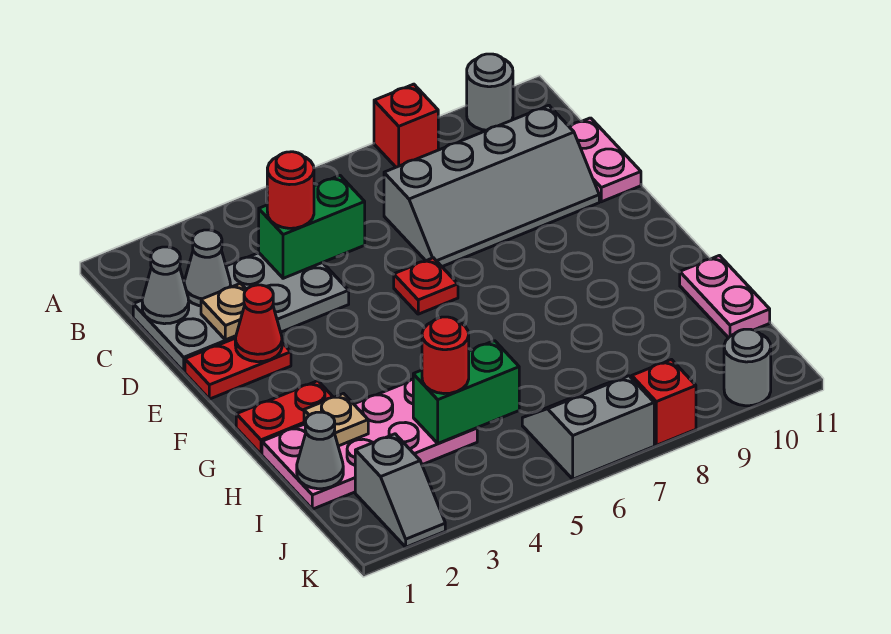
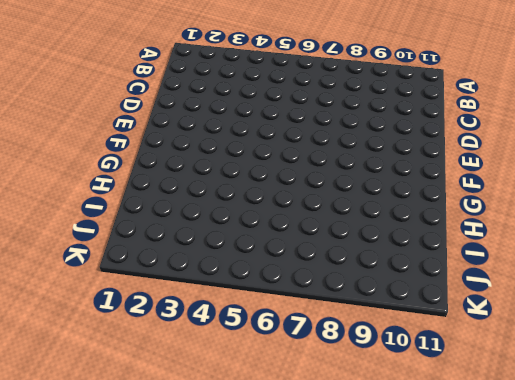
none -> red 1x1 brick [374,84,438,167]
none -> grey 1x1 round brick [467,54,513,130]
none -> grey 2x4 plate [133,253,349,371]

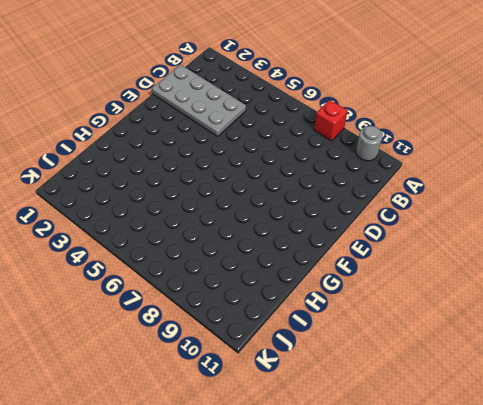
none -> grey 2x4 slope [384,105,599,267]
none -> pink 1x2 plate [569,118,641,202]
none -> red 1x2 plate [185,339,291,399]

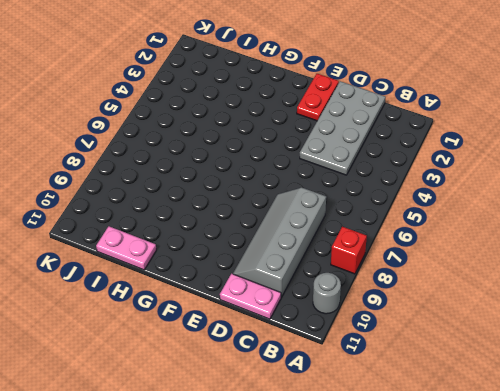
none -> red 1x1 plate [394,258,458,314]
none -> red 1x2 plate [236,381,333,454]
none -> pink 2x4 plate [262,379,477,509]

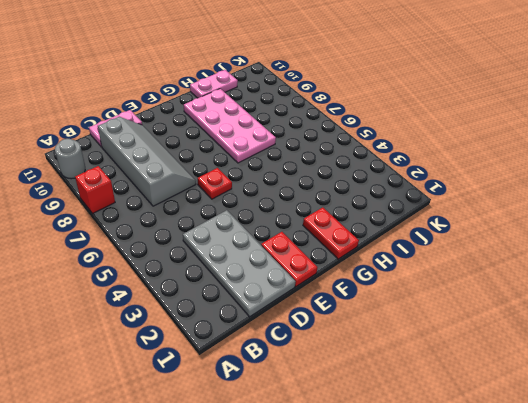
pink 2x4 plate [184,89,276,163] -> pink 2x4 plate moved to [262,379,477,509]
none -> grey 1x2 slope [355,434,445,547]
none -> grey 2x2 slope [522,376,654,479]
none -> red 1x1 brick [632,360,696,445]

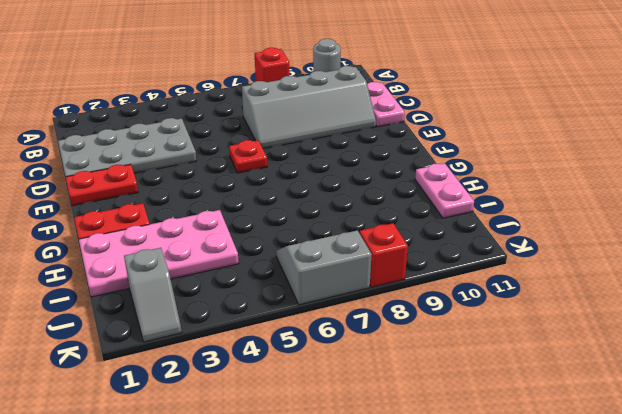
none -> grey 1x1 round brick [724,329,771,406]
none -> grey 1x1 cone [142,247,189,324]
none -> grey 1x1 cone [184,230,231,306]

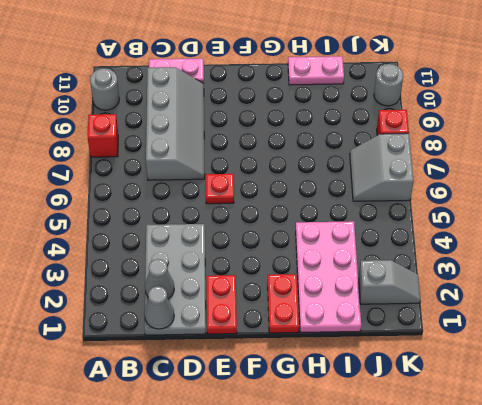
none -> green 1x2 brick [259,176,365,278]
none -> tan 1x1 plate [201,284,246,340]
none -> red 1x1 cone [235,285,282,362]

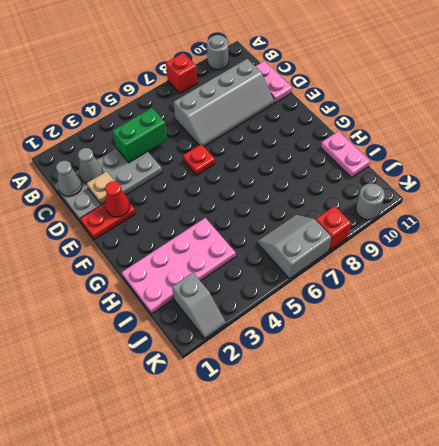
none -> red 1x2 plate [236,381,333,454]
none -> tan 1x1 plate [304,394,368,446]
none -> grey 1x1 cone [297,412,343,489]

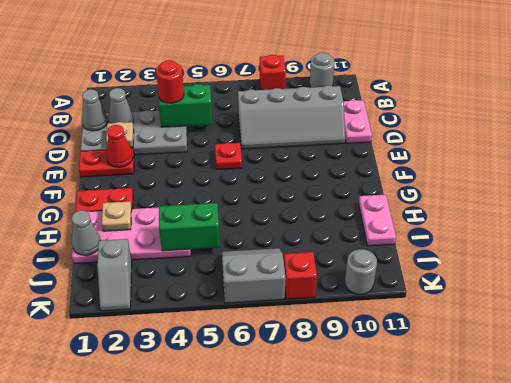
none -> red 1x1 round brick [422,317,469,394]

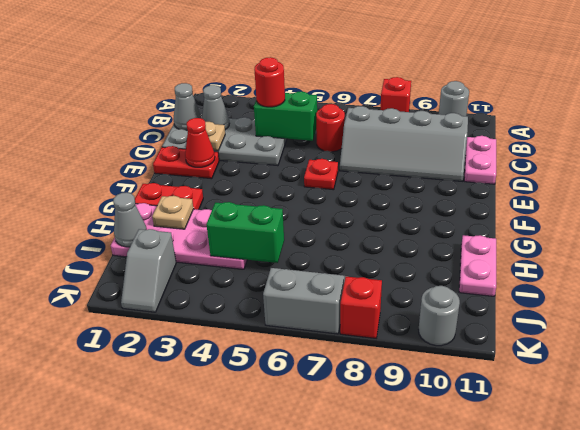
red 1x1 round brick [316,104,345,152] -> red 1x1 round brick moved to [422,317,469,394]

